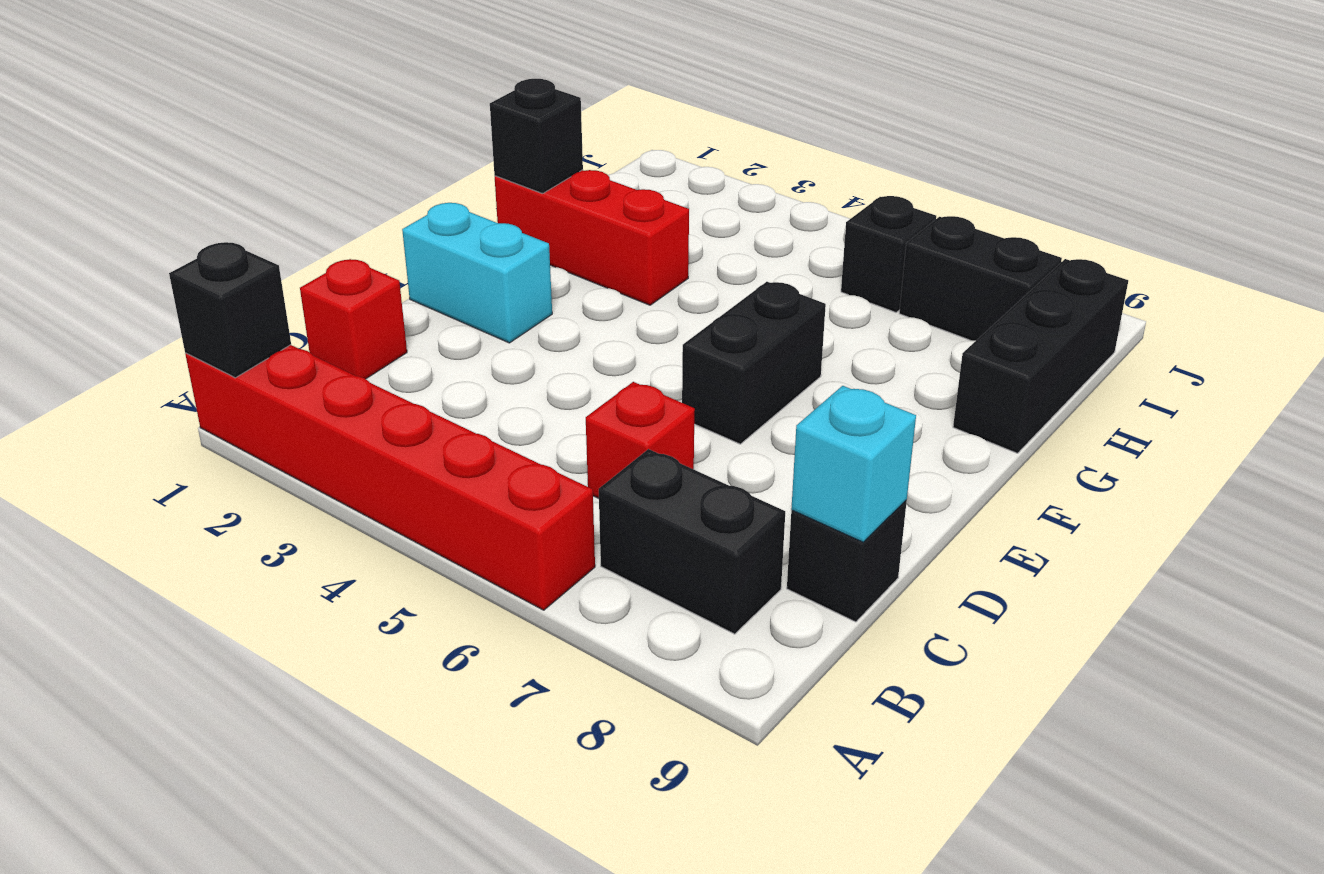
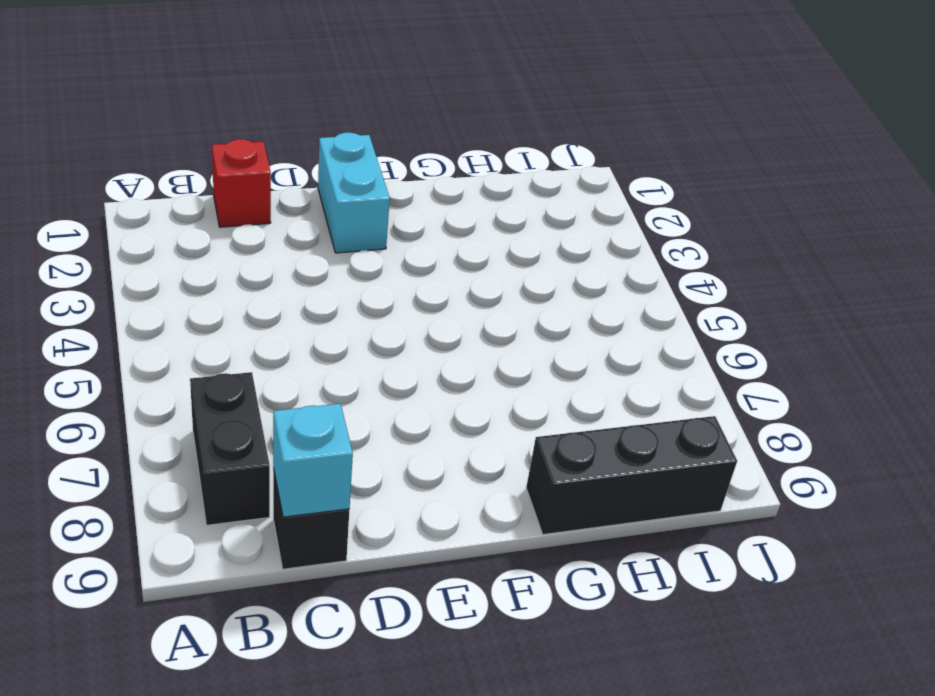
none -> red 1x6 brick [185,345,595,610]
none -> red 1x1 brick [586,382,695,498]
none -> black 1x2 brick [682,282,826,444]

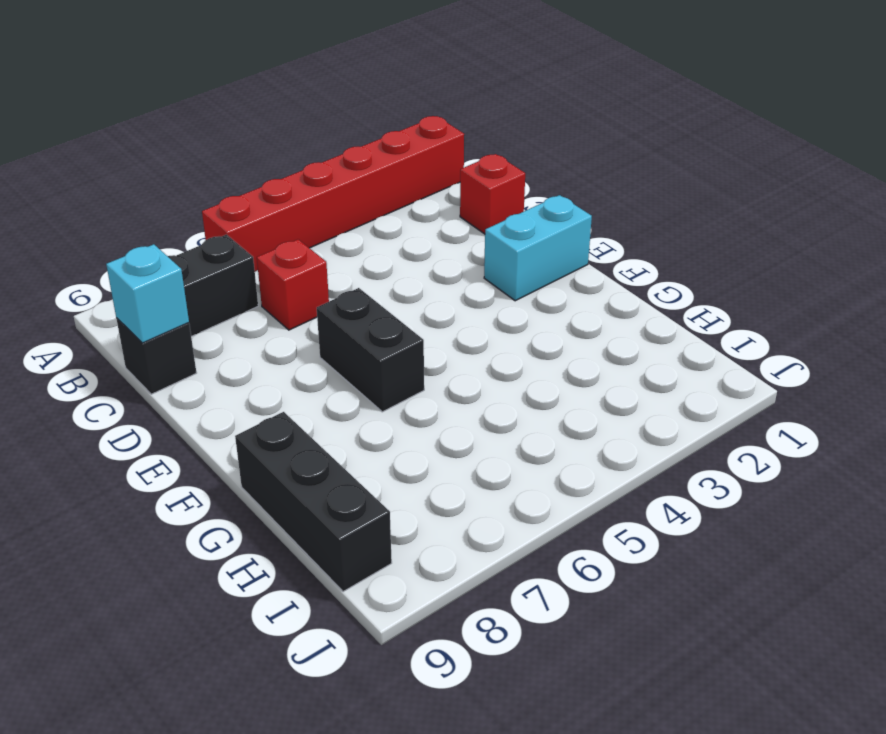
none -> red 1x3 brick [495,170,689,305]
none -> black 1x1 brick [841,196,936,312]
none -> black 1x2 brick [899,216,1062,341]

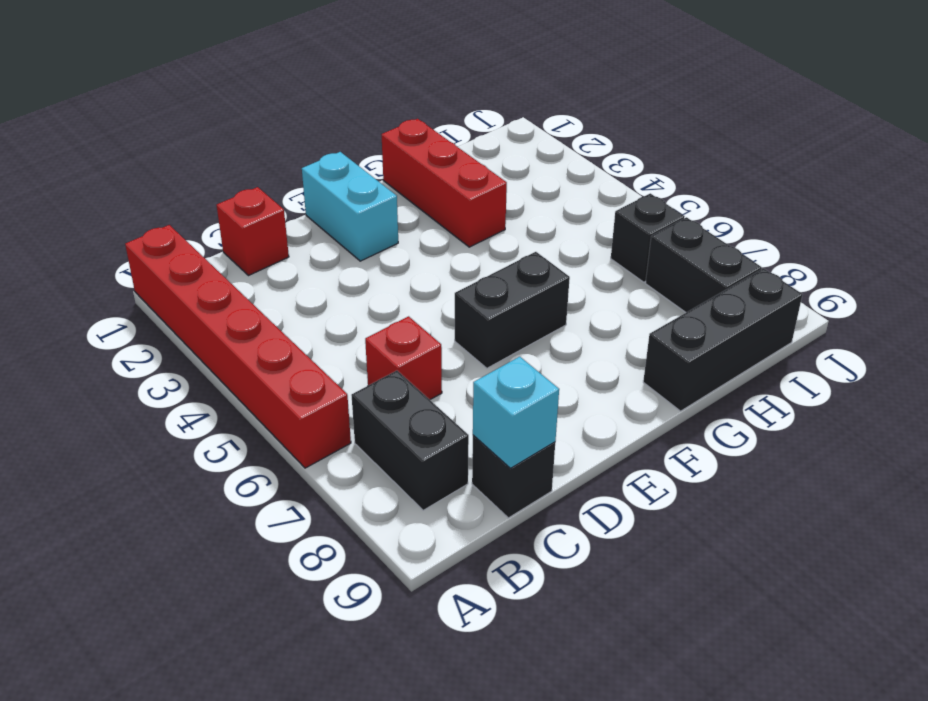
none -> black 1x1 brick [169,242,291,378]
none -> black 1x1 brick [490,79,583,194]

